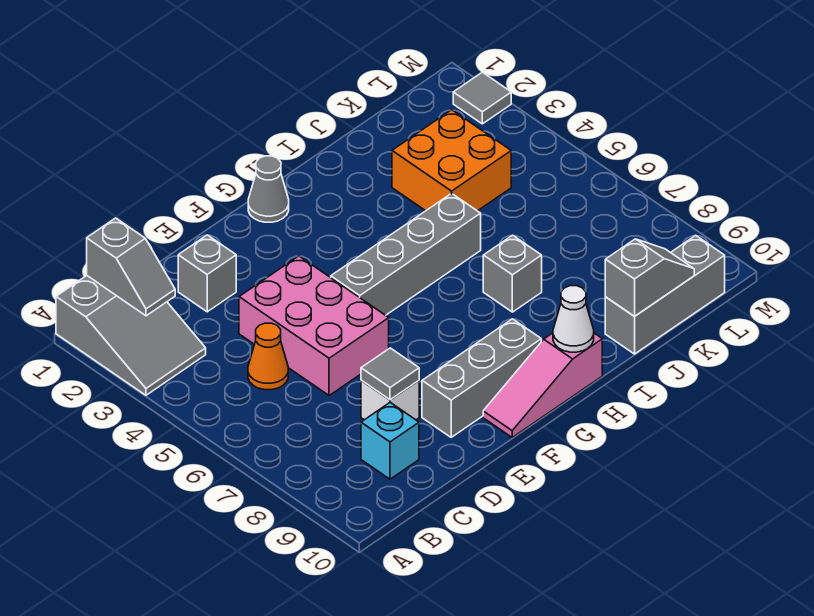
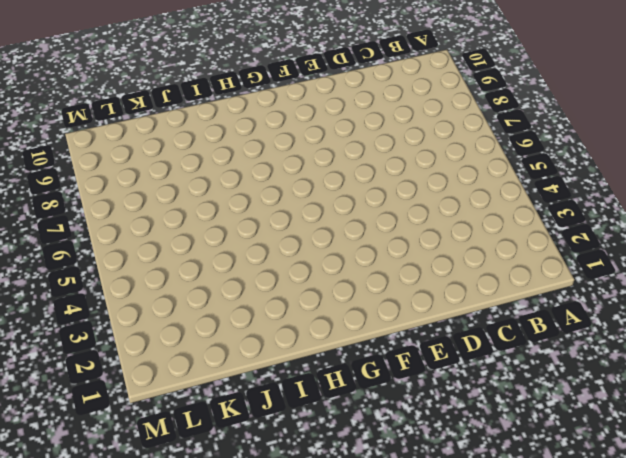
none -> grey 2x3 slope [56,276,206,395]
none -> orange 1x1 cone [248,323,288,390]
none -> cyan 1x1 brick [361,403,419,479]

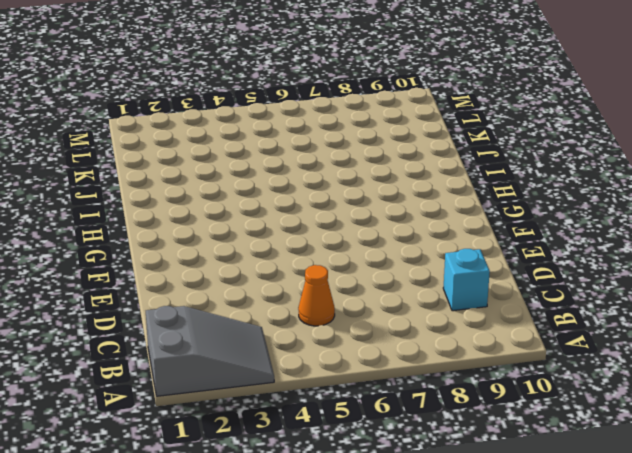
none -> grey 1x1 brick [178,235,236,312]
none -> pink 2x3 brick [239,256,389,396]
none -> white 1x1 brick [361,380,419,420]

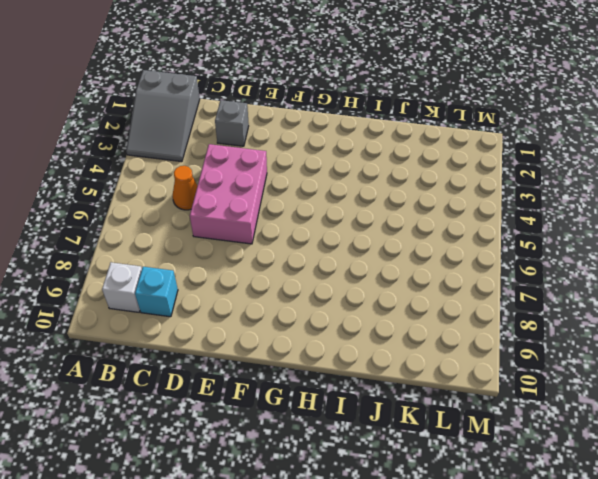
white 1x1 brick [102,262,142,312] -> white 1x1 brick moved to [361,380,419,420]
none -> grey 1x3 brick [422,319,541,437]
none -> grey 1x4 brick [331,193,481,315]
none -> pink 1x3 slope [483,333,602,437]

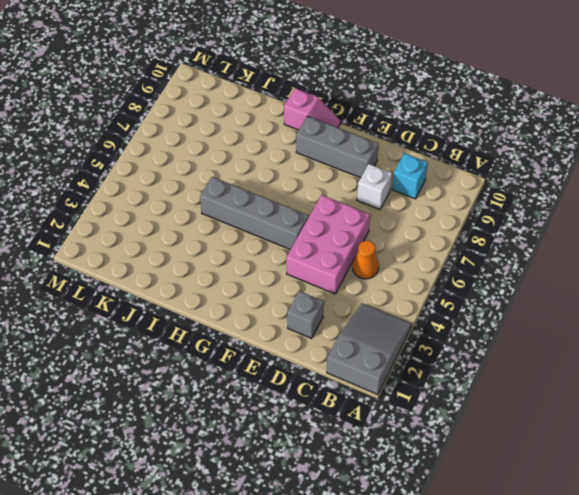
pink 1x2 slope [284,88,340,130] -> pink 1x3 slope [483,333,602,437]
none -> grey 1x1 cone [248,156,289,222]
none -> grey 1x1 brick [483,235,542,312]
none -> orange 2x2 brick [392,110,511,211]

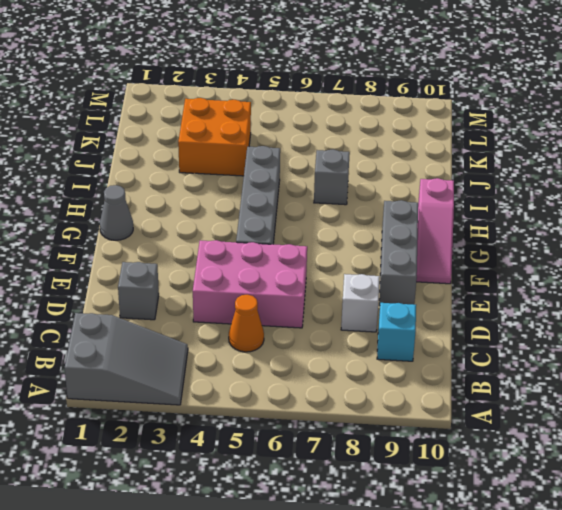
none -> grey 1x3 brick [605,235,725,354]
none -> grey 1x1 tile [453,72,511,124]
none -> grey 1x2 slope [87,218,175,316]

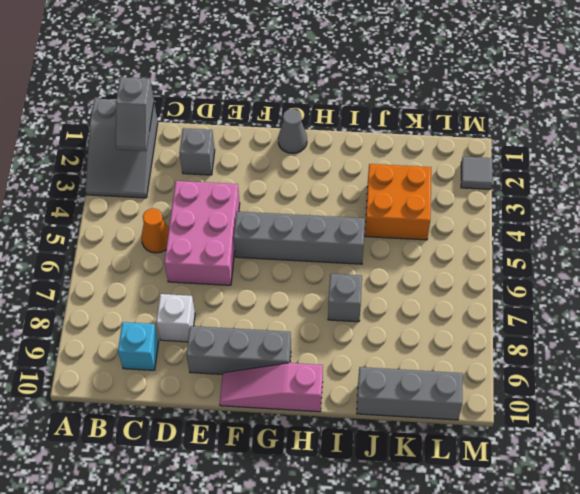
none -> grey 1x1 tile [361,348,419,400]
none -> white 1x1 cone [553,286,594,352]
none -> grey 1x2 slope [605,239,694,316]

